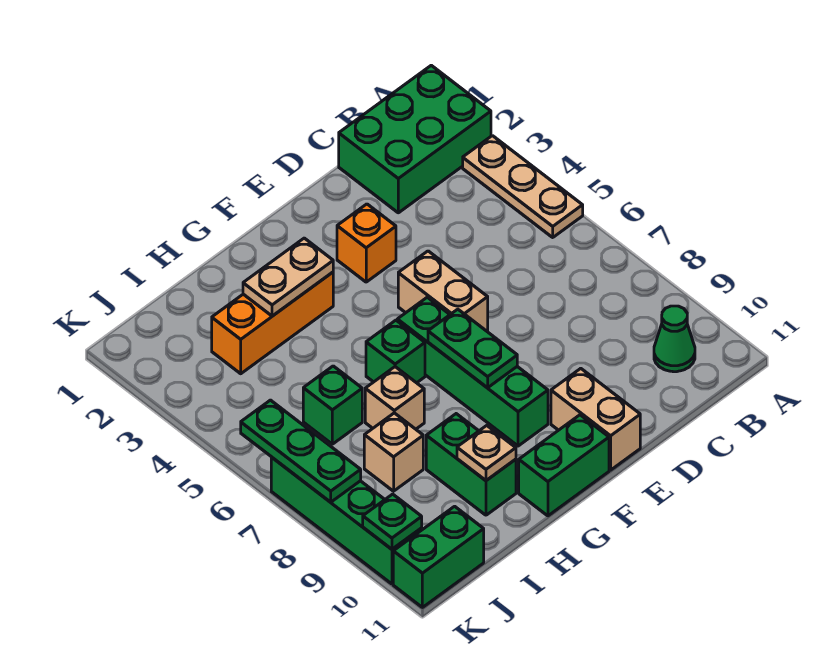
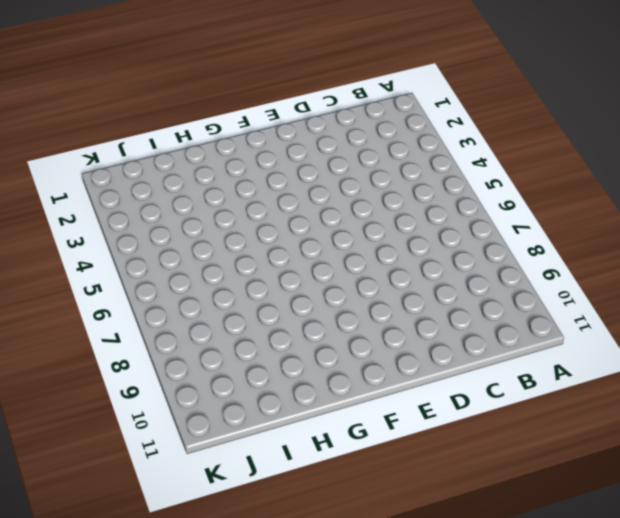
none -> green 2x3 brick [339,65,491,213]
none -> tan 1x3 plate [463,136,583,237]
none -> green 1x1 cone [654,306,695,372]

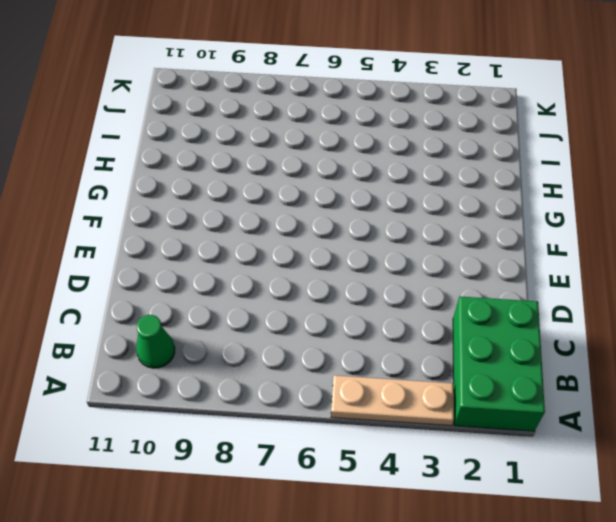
none -> orange 1x1 brick [337,204,396,282]
none -> tan 1x2 brick [398,251,488,331]
none -> tan 1x2 brick [551,368,640,470]

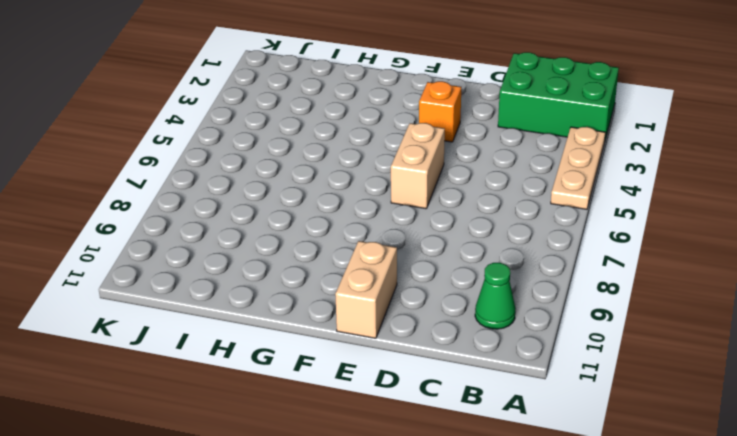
none -> green 1x4 brick [397,297,548,446]
none -> green 1x2 brick [519,415,609,516]
none -> orange 1x3 brick [212,272,333,374]

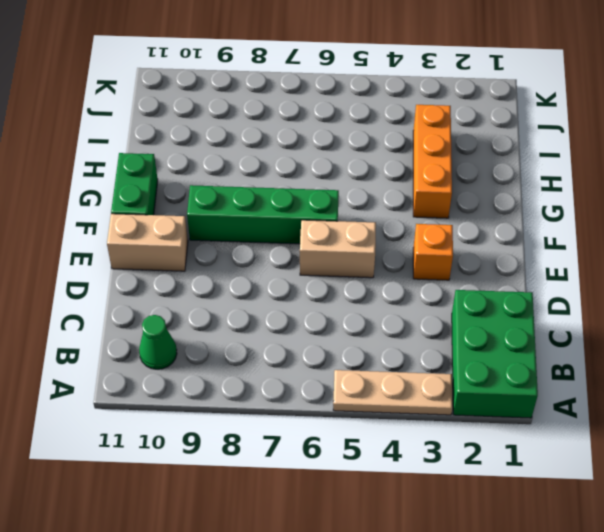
none -> green 1x1 brick [366,320,425,383]
none -> tan 1x1 brick [365,367,424,429]
none -> green 1x2 brick [426,414,516,515]

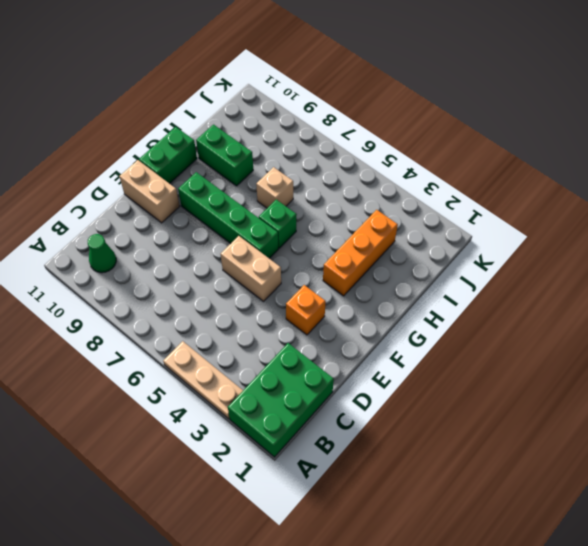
none -> green 1x1 brick [303,366,362,444]
none -> tan 1x1 brick [364,413,423,491]
none -> green 1x2 brick [393,506,484,607]

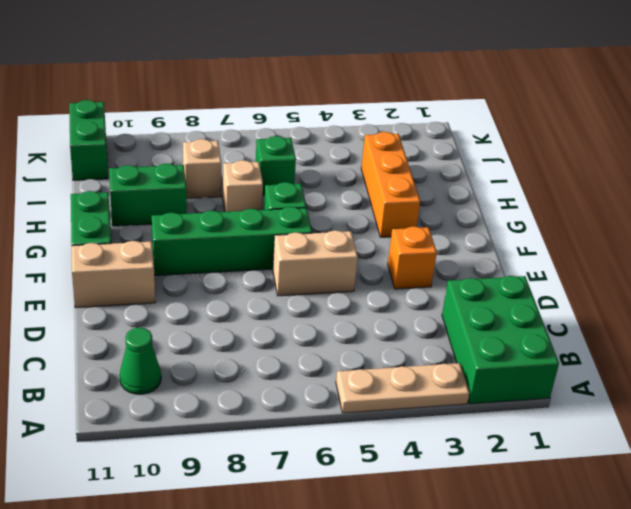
none -> green 1x4 brick [271,457,422,584]
none -> green 1x2 plate [428,309,517,388]
none -> tan 1x2 plate [243,238,333,316]

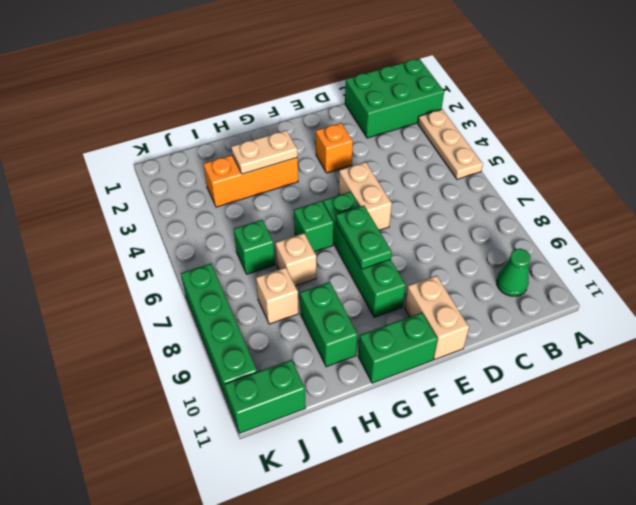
none -> tan 1x1 plate [457,426,516,480]
none -> green 1x3 plate [241,400,361,502]
none -> green 1x1 plate [363,494,422,549]

